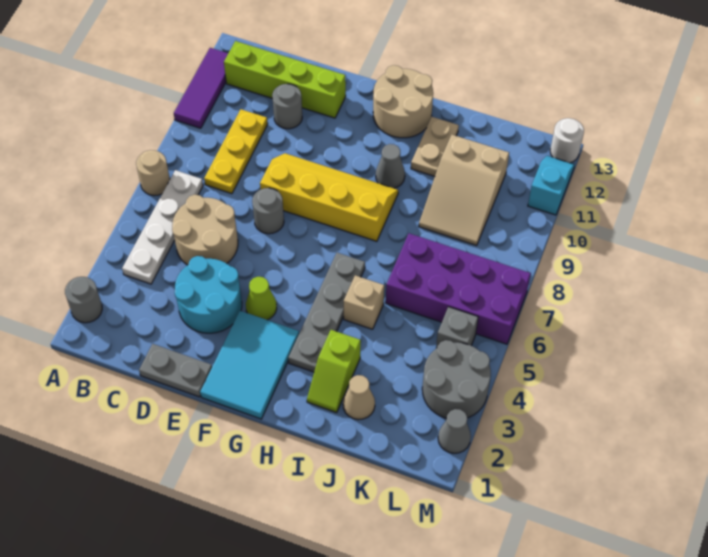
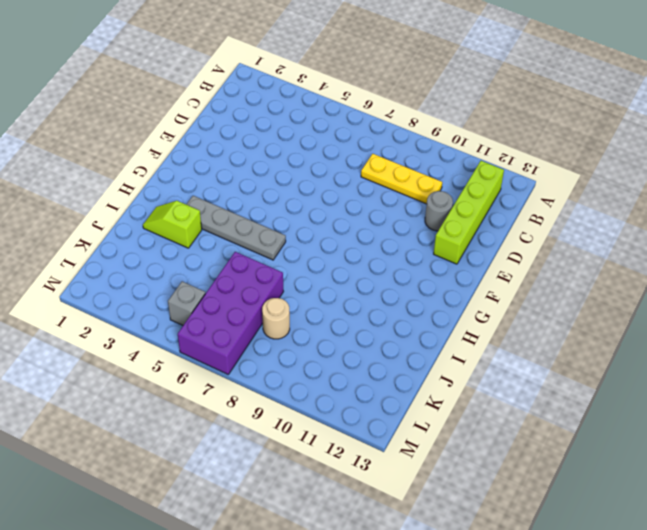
tan 1x1 round brick [262,298,290,339] -> tan 1x1 round brick moved to [136,150,170,196]
none -> grey 1x1 round brick [65,277,102,323]
none -> purple 1x3 tile [174,48,228,128]
none -> white 1x4 plate [122,170,203,284]

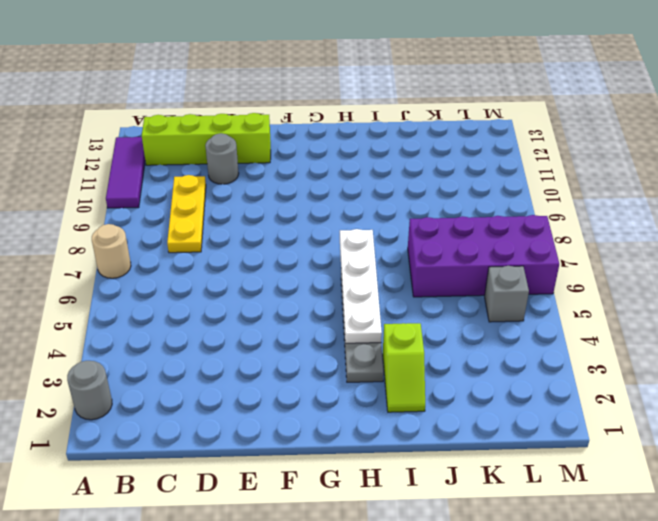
white 1x4 plate [340,229,382,343] -> white 1x4 plate moved to [122,170,203,284]
none -> tan 2x2 round brick [172,195,238,265]
none -> grey 1x2 plate [139,344,212,397]
none -> cyan 2x2 round brick [175,256,242,333]

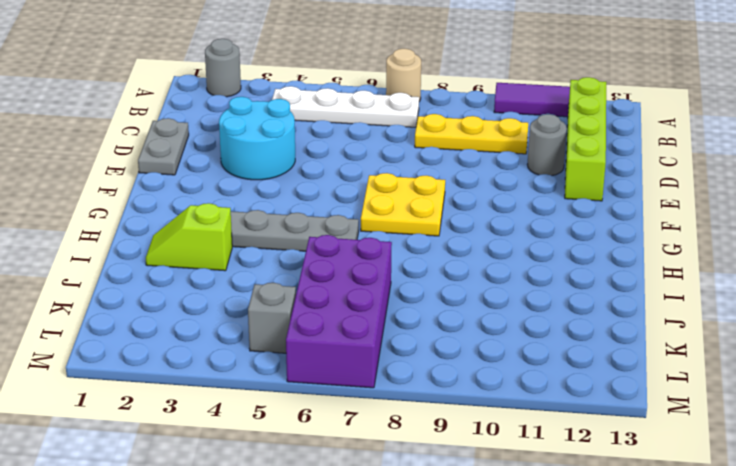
yellow 2x2 plate [361,173,445,236] -> yellow 2x4 slope [260,153,398,241]
none -> tan 2x2 round brick [172,195,238,265]
none -> grey 1x1 round brick [252,188,284,234]
none -> cyan 2x3 tile [200,311,299,419]

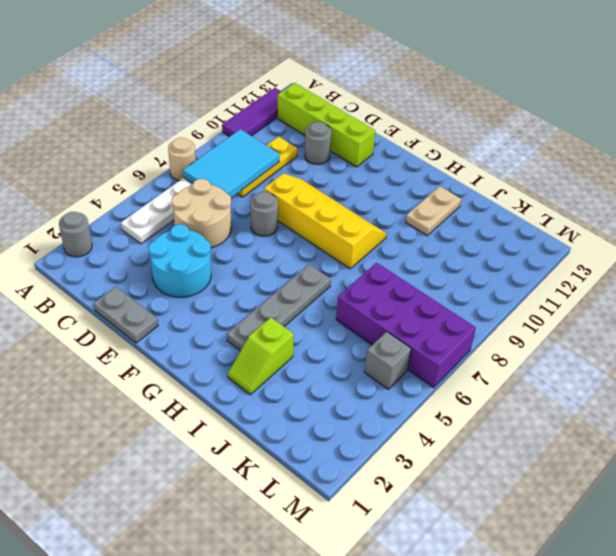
cyan 2x3 tile [183,129,280,198] -> cyan 2x3 tile moved to [200,311,299,419]
none -> lime 1x1 cone [246,277,277,320]
none -> tan 2x2 round brick [373,65,433,138]
none -> grey 1x1 cone [376,144,405,188]

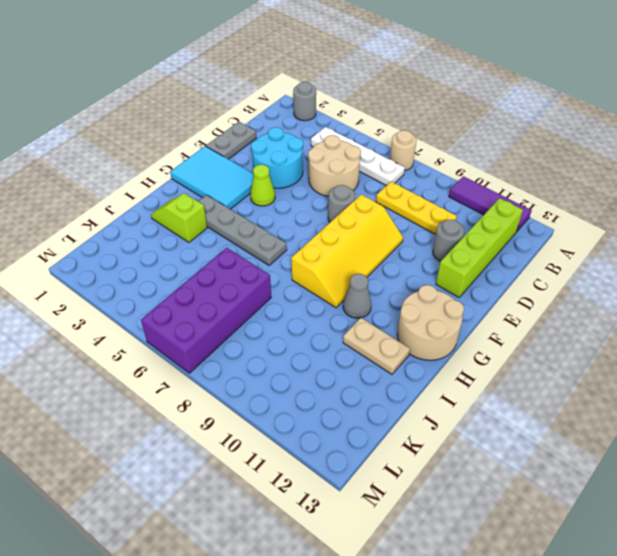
none -> tan 1x1 brick [344,275,384,329]
none -> tan 1x1 cone [343,375,375,420]
none -> tan 2x3 slope [419,135,509,246]

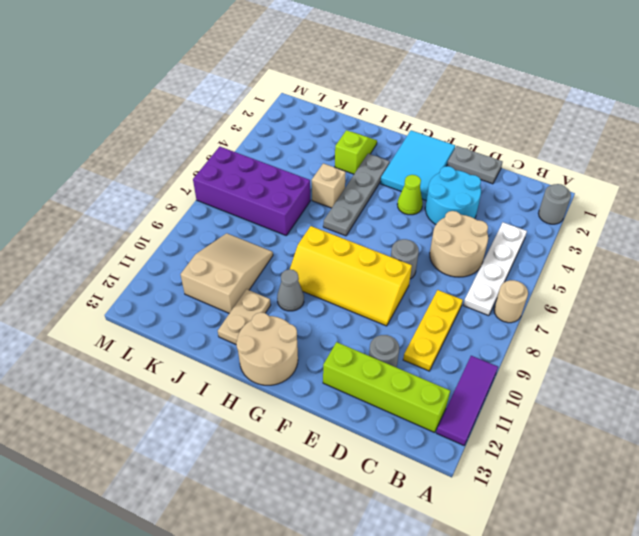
none -> tan 1x1 cone [343,375,375,420]
none -> grey 2x2 round brick [422,340,491,418]
none -> grey 1x1 brick [436,307,478,349]

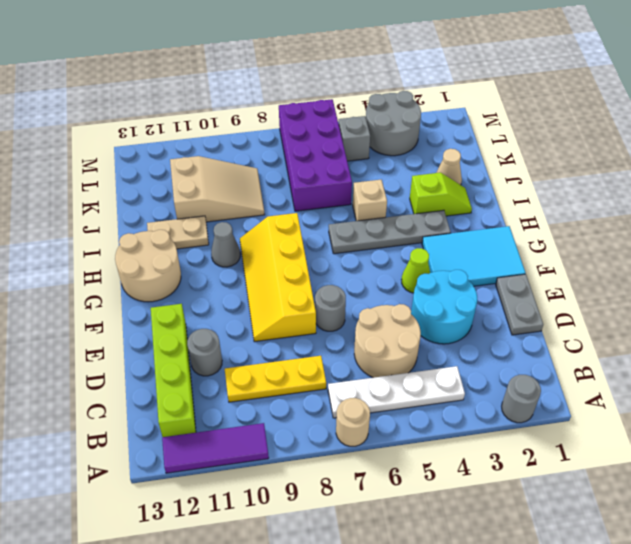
none -> grey 1x1 cone [438,409,471,453]
none -> cyan 1x2 slope [528,156,575,215]
none -> white 1x1 round brick [550,118,584,163]

